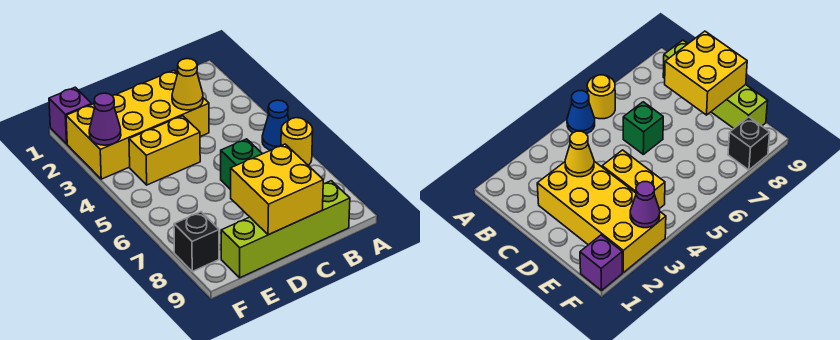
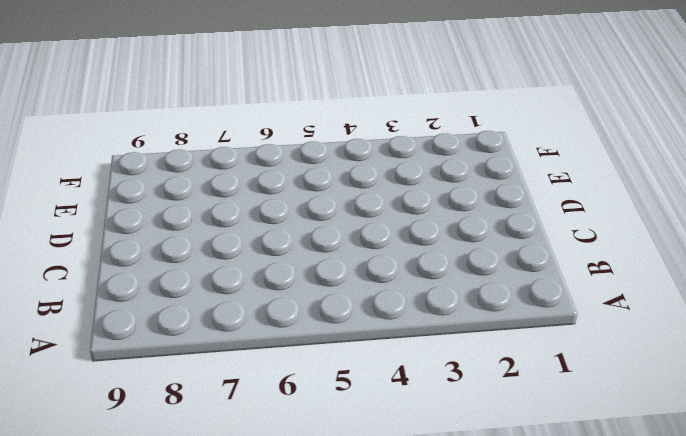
none -> blue 1x1 cone [262,100,289,150]
none -> yellow 1x1 round brick [281,118,313,165]

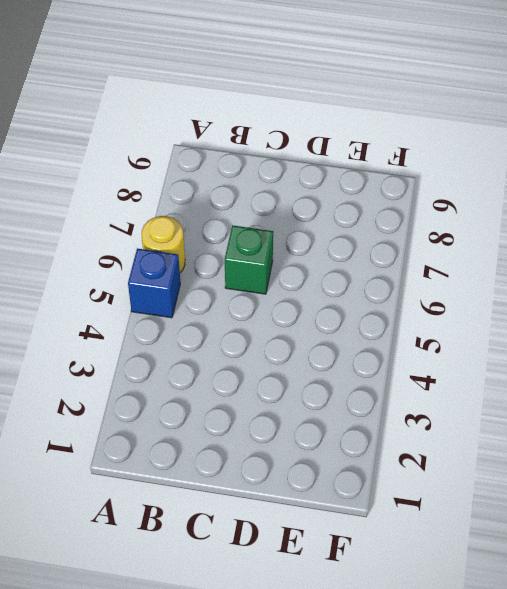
blue 1x1 brick [128,249,180,318] -> blue 1x1 cone [262,100,289,150]
none -> lime 1x4 brick [221,181,350,278]
none -> yellow 2x4 brick [66,70,209,179]

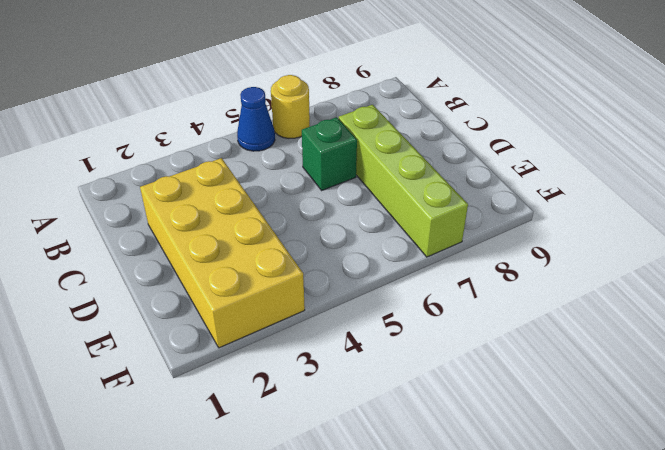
lime 1x4 brick [339,105,468,257] -> lime 1x4 brick moved to [221,181,350,278]
none -> yellow 1x2 brick [129,116,200,185]
none -> purple 1x1 brick [49,87,92,144]

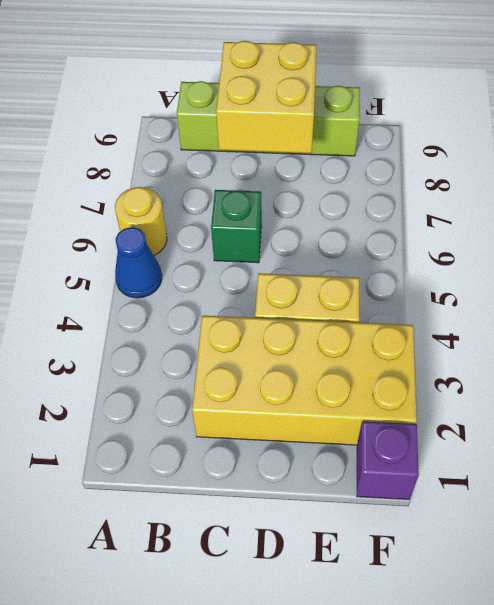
none -> black 1x1 brick [174,212,219,271]
none -> yellow 1x1 cone [172,59,203,110]

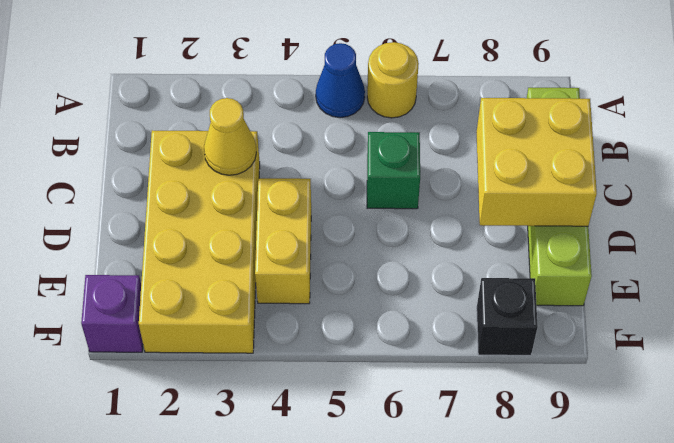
none -> purple 1x1 cone [89,93,121,145]

